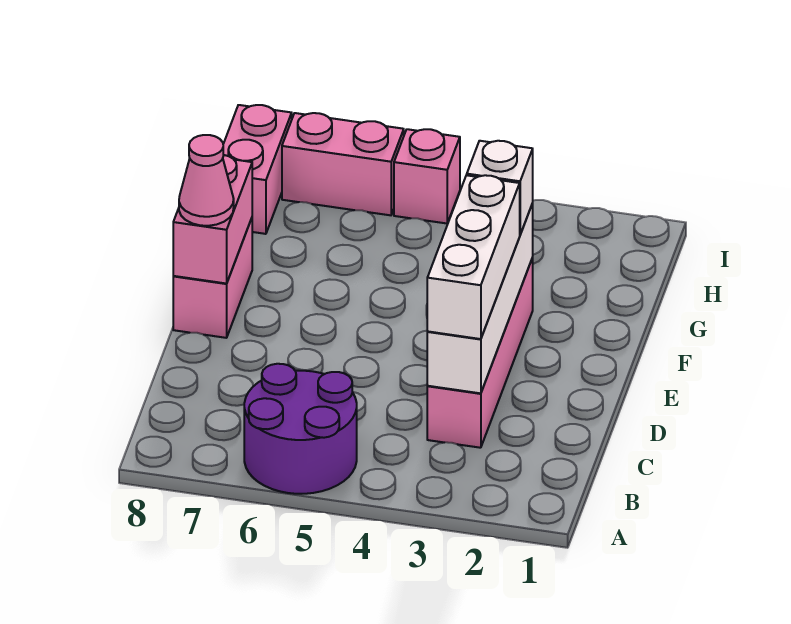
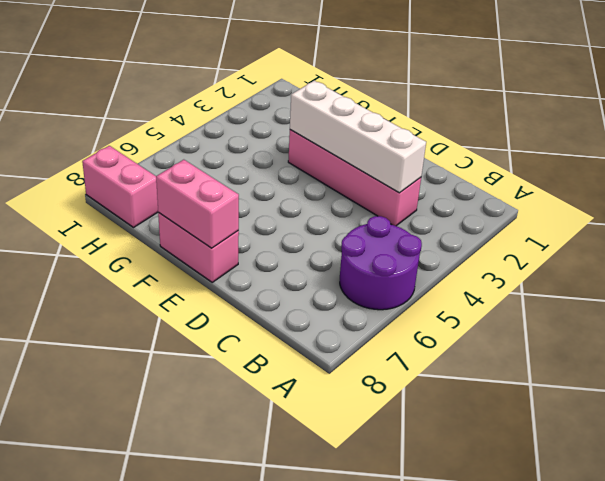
none -> pink 1x1 brick [394,129,460,224]
none -> pink 1x2 brick [282,113,404,215]

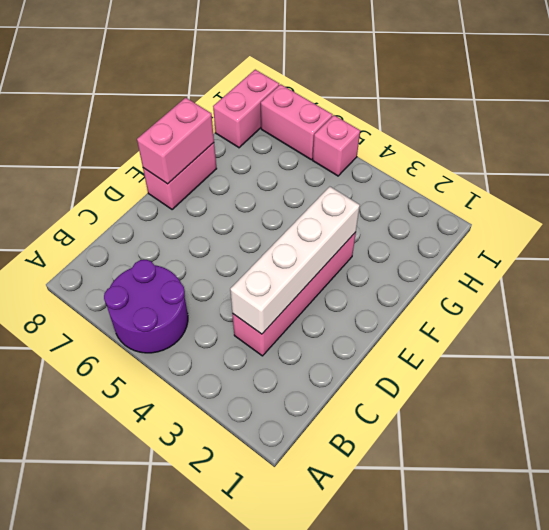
none -> white 1x3 brick [427,175,520,339]
none -> pink 1x1 cone [179,135,234,226]

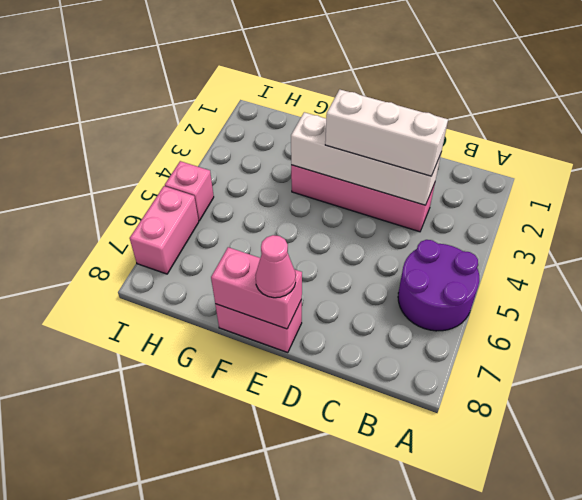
none -> pink 1x2 brick [223,105,292,234]
none -> white 1x1 brick [467,141,533,234]

